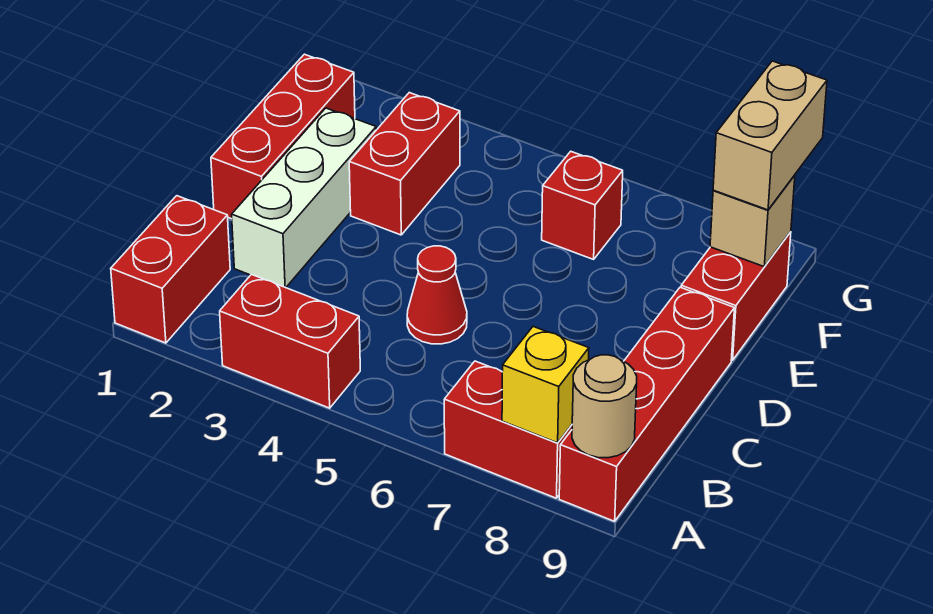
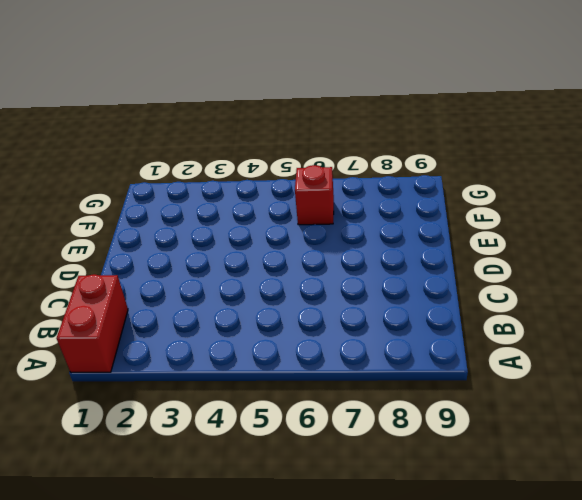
none -> red 1x2 brick [220,275,360,408]
none -> red 1x2 brick [444,361,572,498]
none -> red 1x4 brick [559,287,735,521]

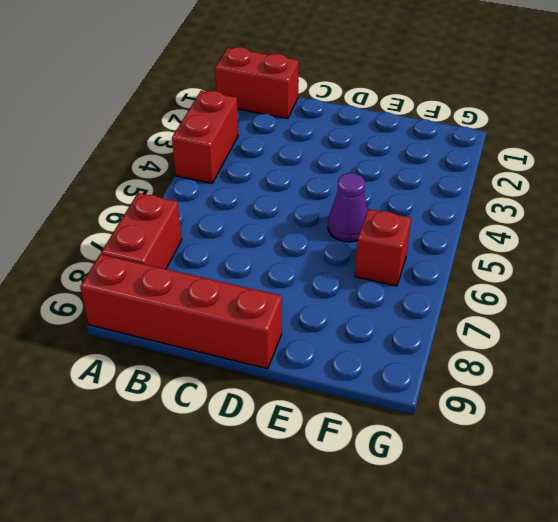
purple 1x1 cone [328,173,367,242] -> none
none -> white 1x3 brick [232,108,376,288]
none -> red 1x1 cone [407,246,467,344]
none -> red 1x3 brick [211,54,355,219]

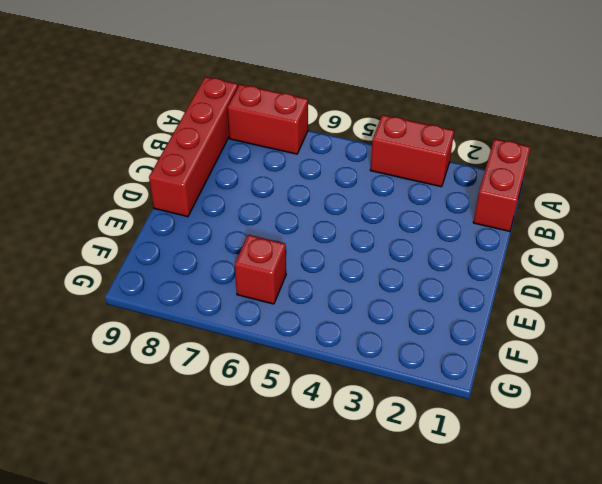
none -> white 1x3 brick [232,108,376,288]
none -> red 1x1 cone [407,246,467,344]
none -> red 1x3 brick [211,54,355,219]

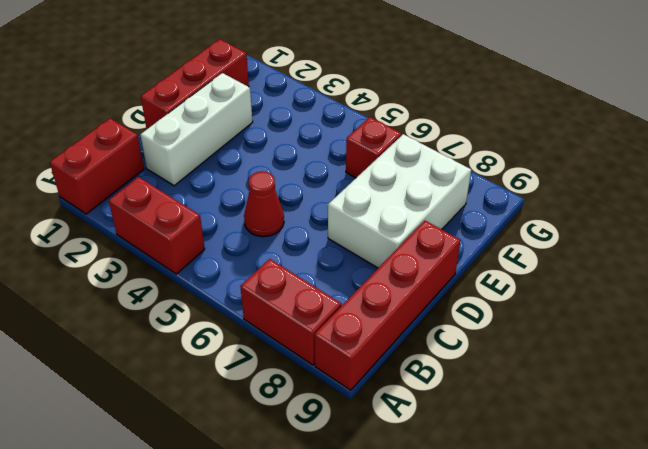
white 2x3 brick [328,134,471,268] -> none
none -> red 1x2 brick [349,93,460,235]
none -> red 1x2 brick [681,232,791,360]
none -> yellow 1x1 brick [502,327,589,443]

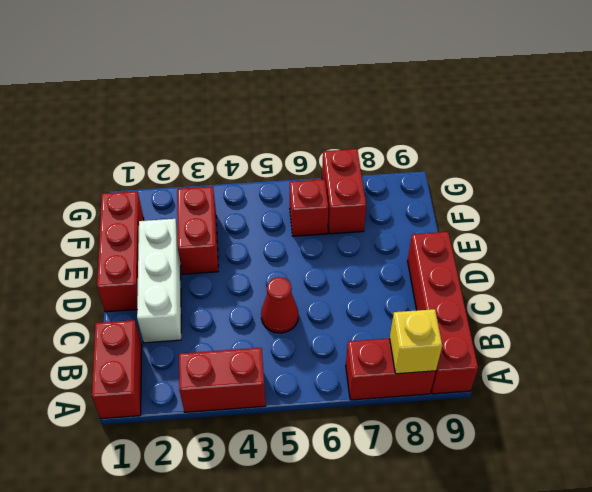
red 1x2 brick [322,149,366,234] -> red 1x2 brick moved to [681,232,791,360]
none -> tan 1x1 round brick [572,355,637,458]
none -> tan 1x1 brick [710,175,795,267]
none -> tan 1x2 brick [713,61,827,210]

